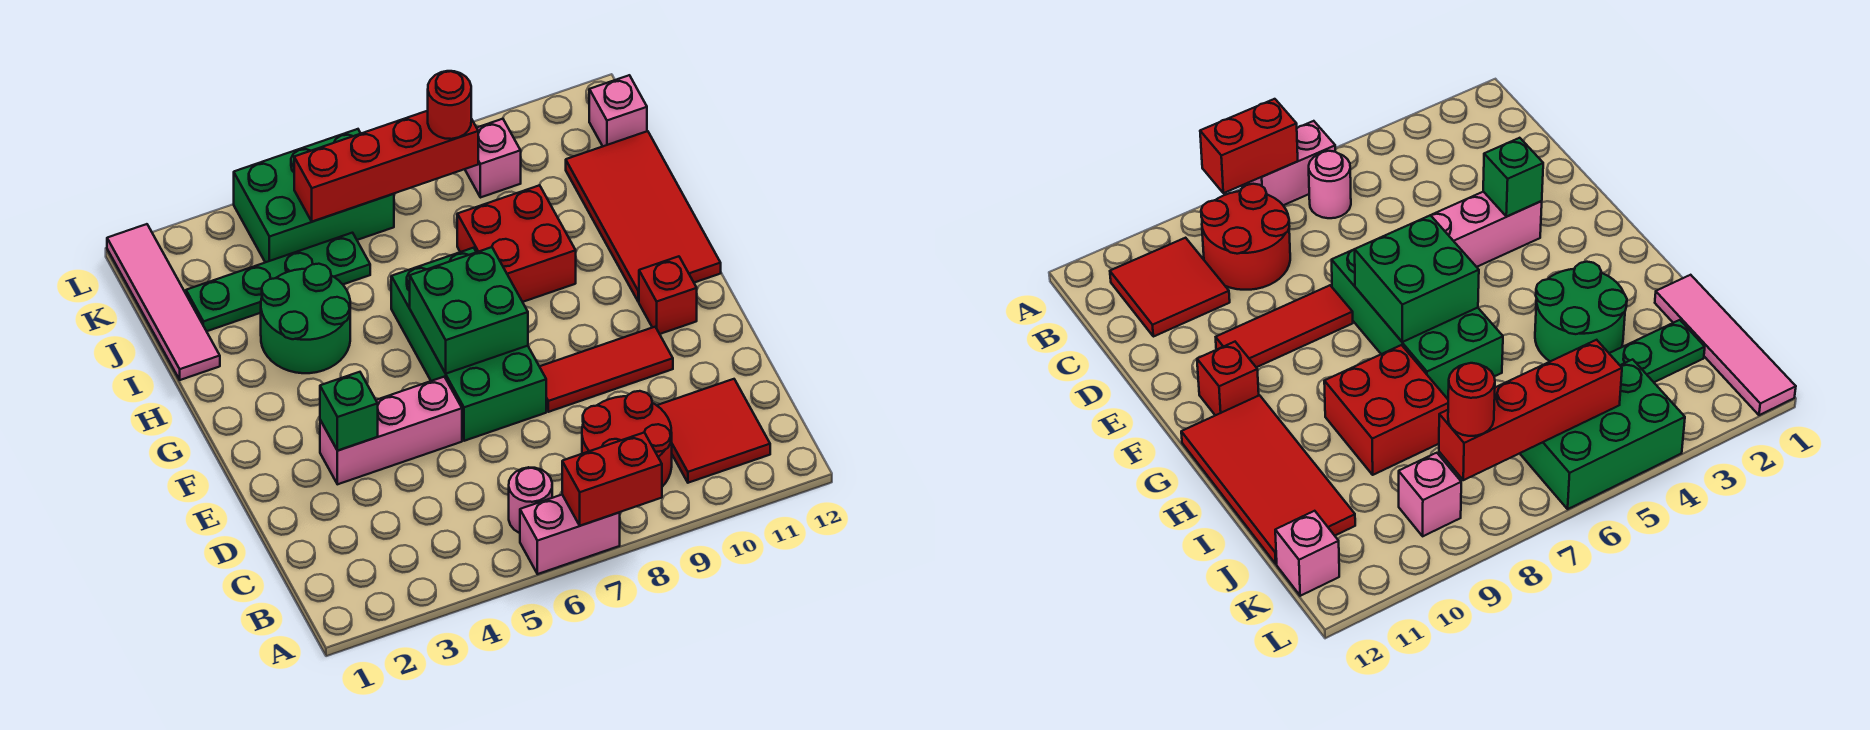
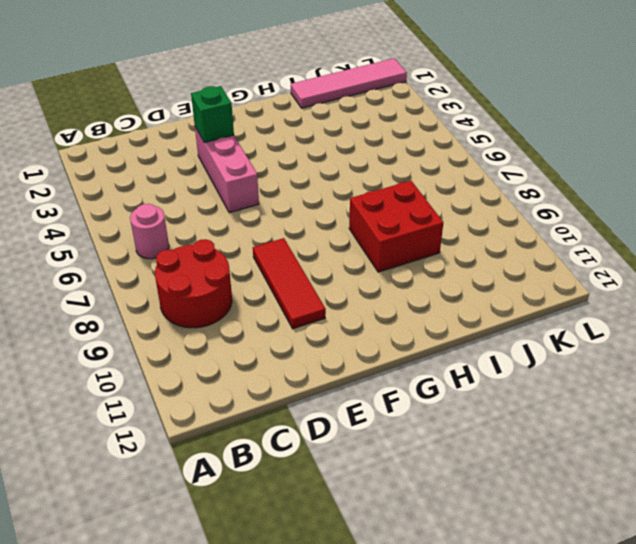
none -> pink 1x2 brick [520,495,620,574]
none -> red 2x2 tile [657,379,770,483]
none -> green 2x4 brick [391,248,546,441]

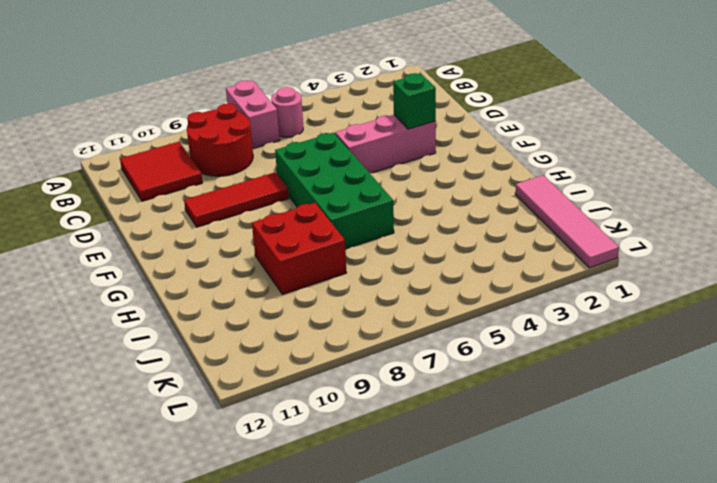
pink 1x2 brick [226,81,280,148] -> pink 1x2 brick turned to [520,495,620,574]
none -> red 1x1 brick [639,256,697,334]
none -> red 2x4 tile [566,131,721,302]
none -> green 2x2 round brick [261,264,350,373]

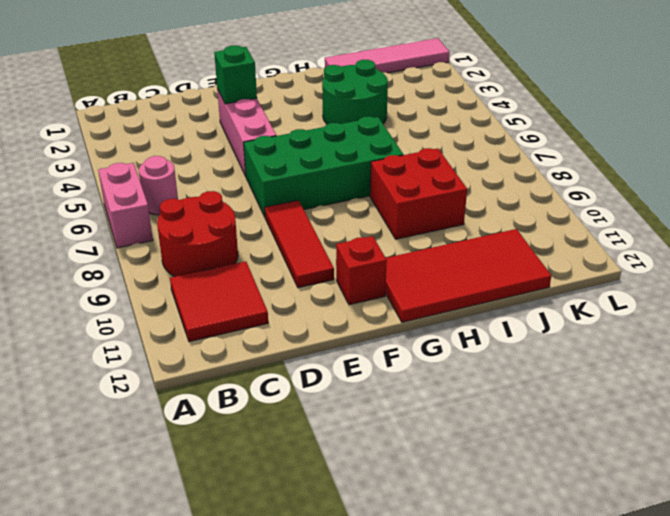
none -> green 1x4 plate [186,233,370,331]
none -> green 2x3 brick [234,129,394,262]
none -> pink 1x1 brick [465,119,521,198]

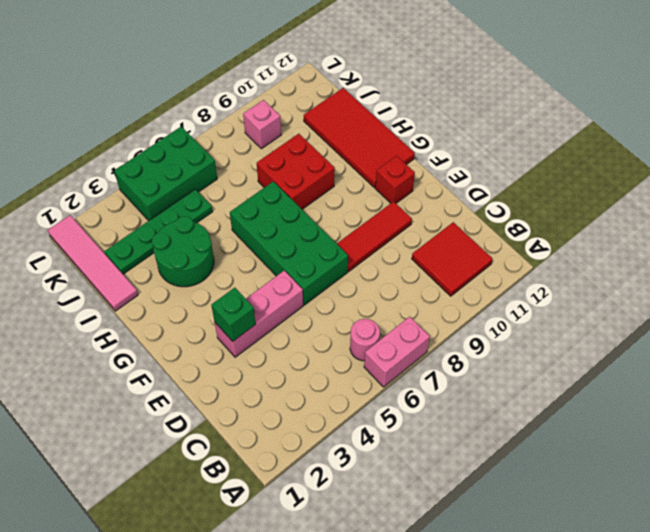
none -> red 2x2 round brick [582,391,672,487]
none -> pink 1x1 brick [589,75,647,146]
none -> red 1x2 brick [562,432,662,526]

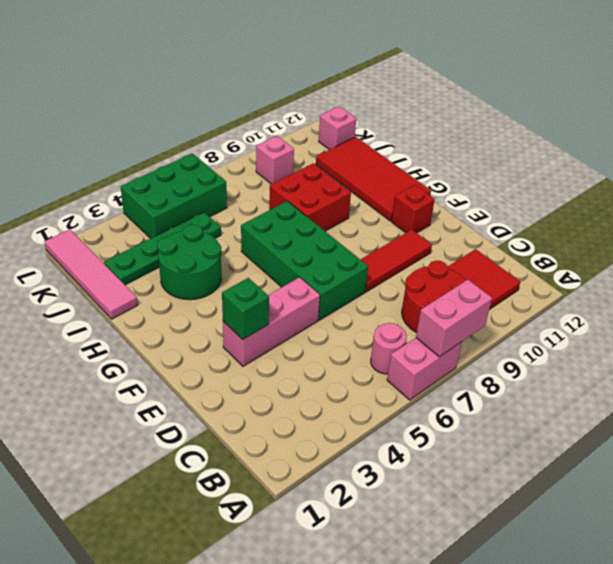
pink 1x2 brick [416,280,492,357] -> red 1x2 brick [562,432,662,526]
none -> green 2x2 brick [410,247,528,374]
none -> red 1x4 brick [294,111,478,222]
none -> red 1x1 round brick [428,71,471,139]

